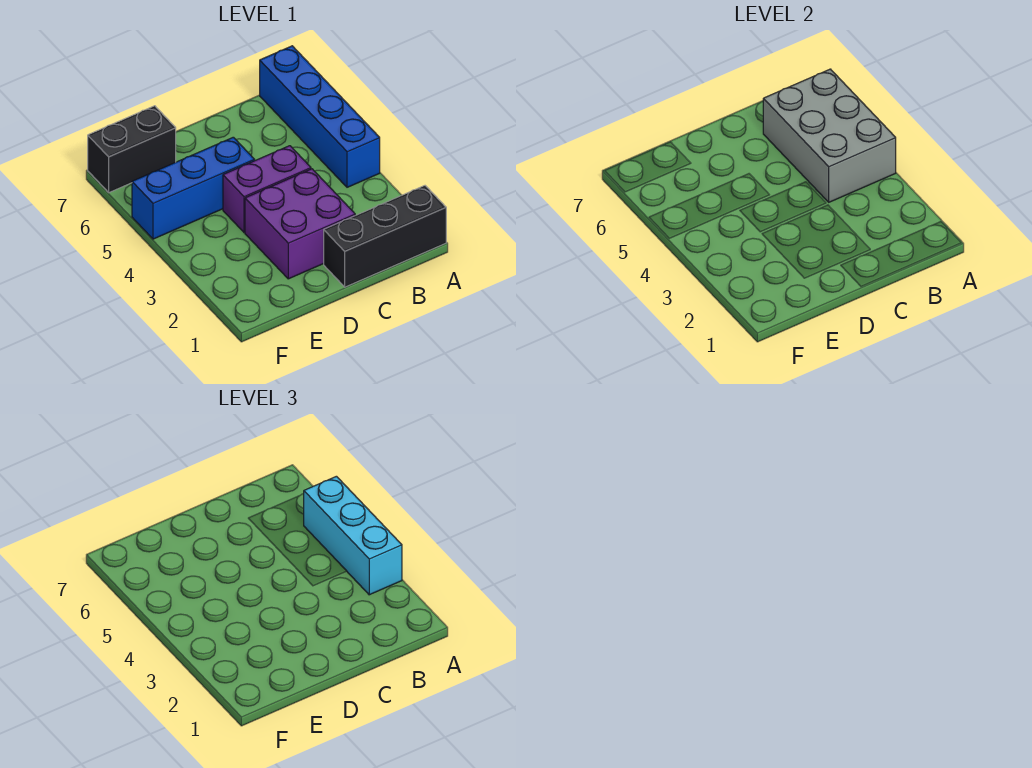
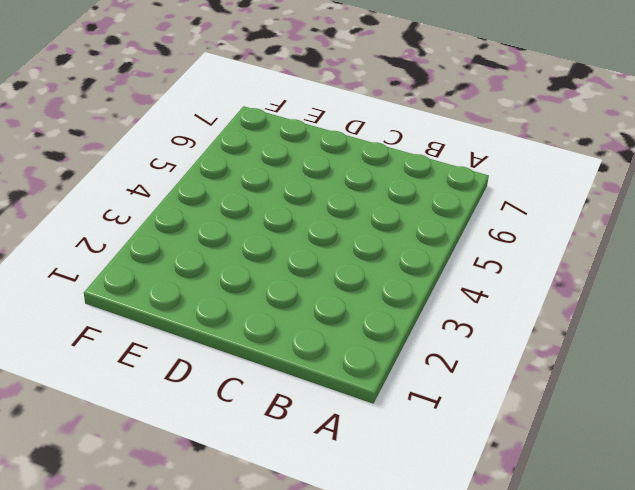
none -> black 1x3 brick [324,186,446,287]
none -> blue 1x4 brick [260,46,380,187]

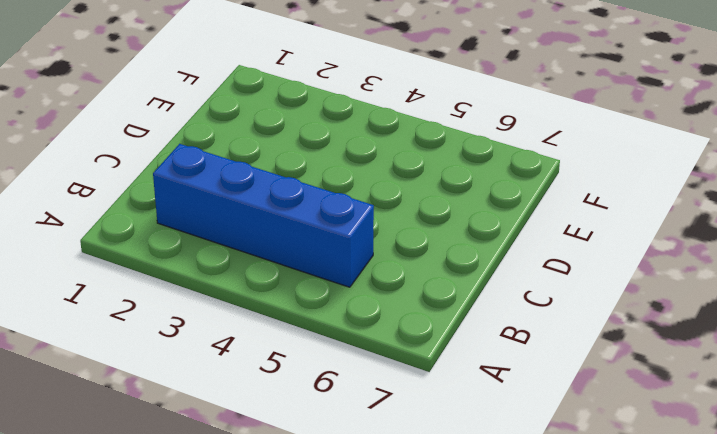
blue 1x4 brick [153,144,374,287] -> blue 1x4 brick moved to [260,46,380,187]
none -> black 1x3 brick [324,186,446,287]
none -> purple 2x2 brick [245,169,355,279]

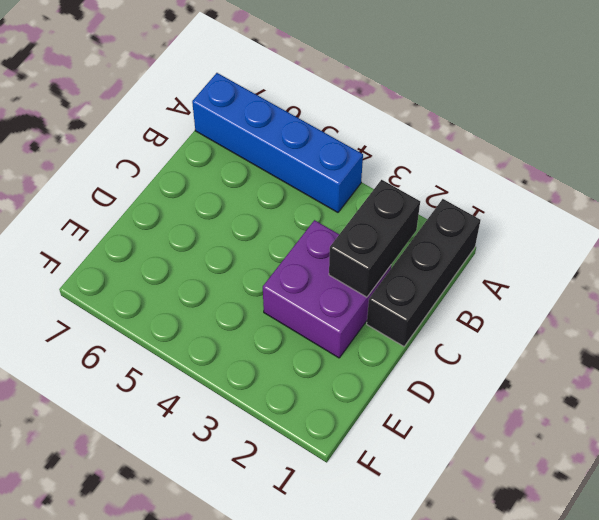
black 1x2 brick [329,180,420,297] -> black 1x2 brick moved to [88,106,176,193]
none -> purple 1x2 brick [223,146,311,232]
none -> blue 1x3 brick [132,137,255,239]

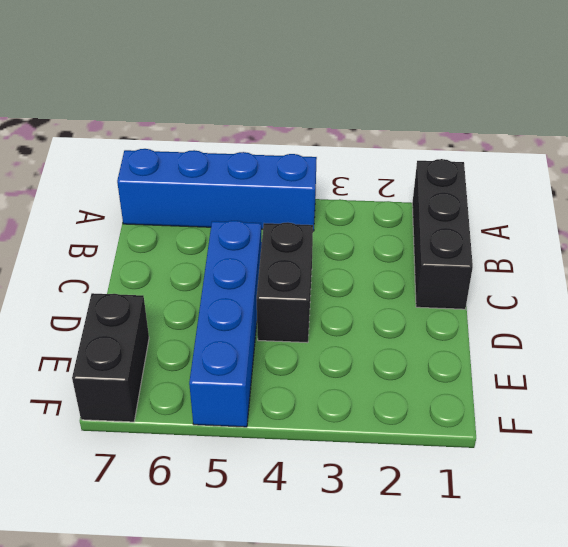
black 1x2 brick [257,222,313,343] -> purple 1x2 brick [223,146,311,232]
blue 1x4 brick [189,221,262,427] -> blue 1x3 brick [132,137,255,239]
none -> purple 2x2 brick [245,169,355,279]
none -> grey 2x3 brick [763,69,896,202]

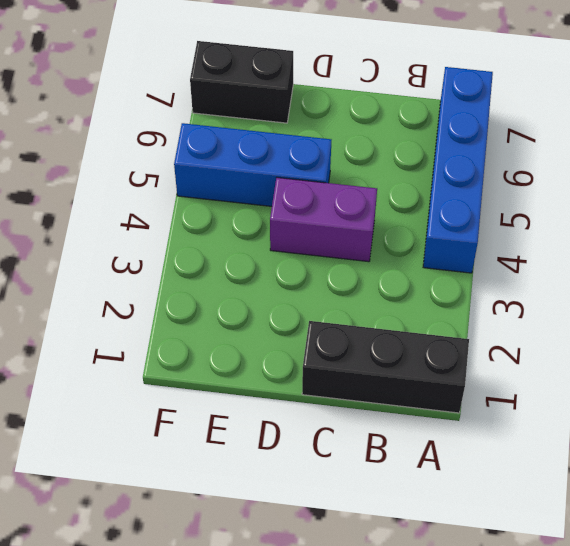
none -> purple 2x2 brick [245,169,355,279]
none -> grey 2x3 brick [763,69,896,202]

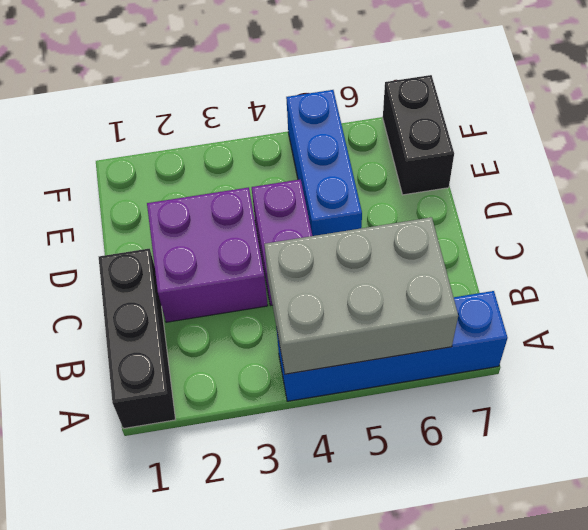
none -> cyan 1x3 brick [304,476,402,595]

